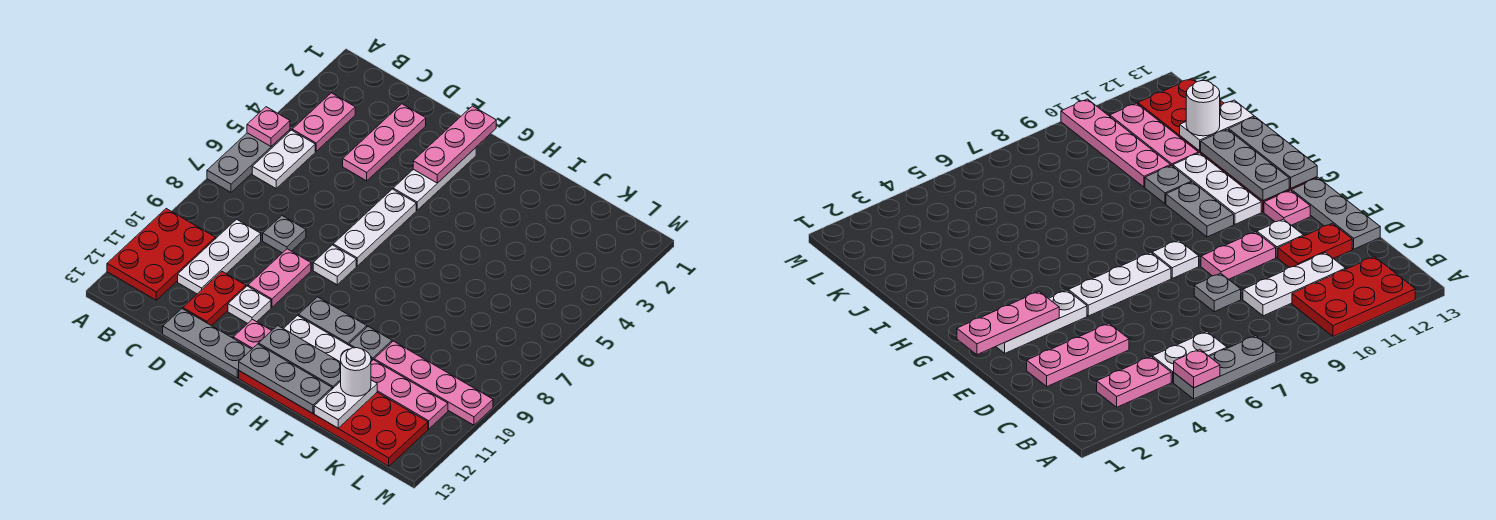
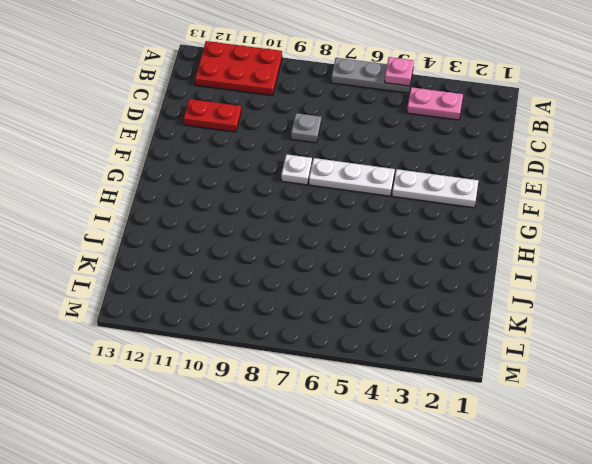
none -> white 1x2 plate [252,130,315,188]
none -> white 1x3 plate [178,219,261,294]
none -> pink 1x3 plate [343,104,426,181]

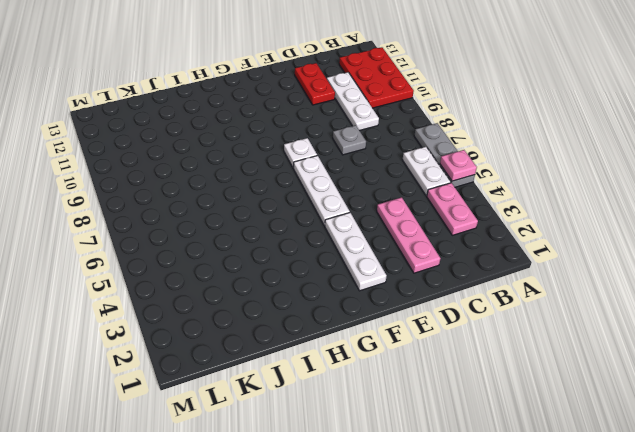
none -> grey 1x3 plate [163,309,252,378]
none -> pink 1x2 plate [248,249,311,307]
none -> white 1x1 plate [228,286,271,323]

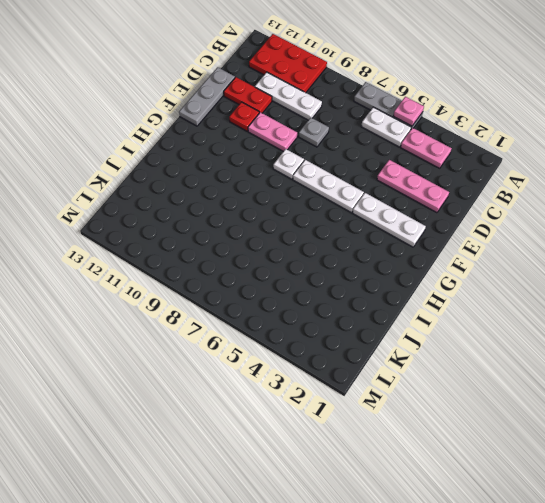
red 1x1 plate [229,102,259,131] -> white 1x1 plate [228,286,271,323]
none -> pink 1x1 plate [233,319,272,349]
none -> grey 1x2 plate [299,297,367,345]
none -> white 1x3 plate [284,316,372,362]

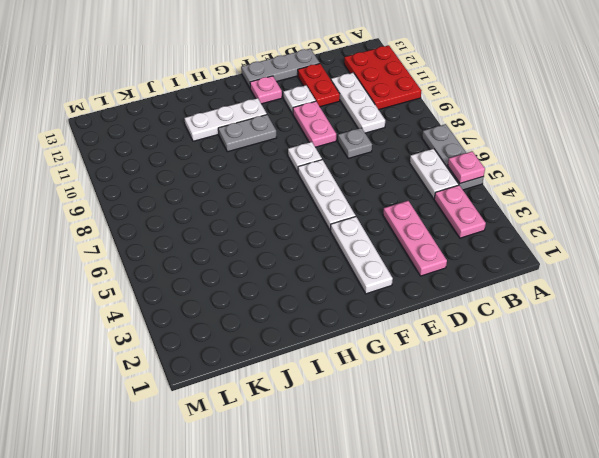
none -> red 2x6 plate [239,371,428,466]
none -> grey 1x1 plate [349,327,392,360]
none -> pink 1x4 plate [374,341,493,425]

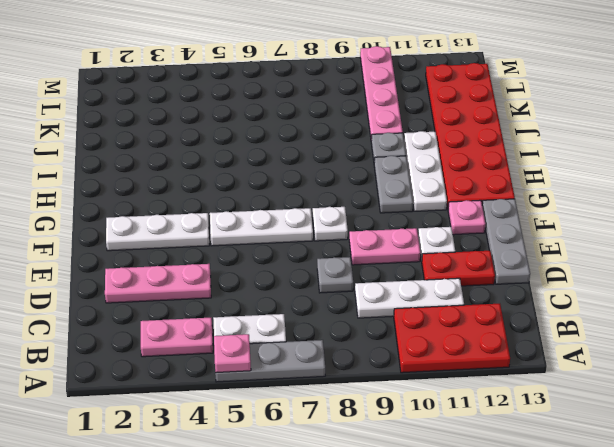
none -> pink 1x3 plate [371,360,448,429]
none -> pink 1x3 plate [413,106,496,183]
none -> grey 1x3 plate [259,325,341,389]

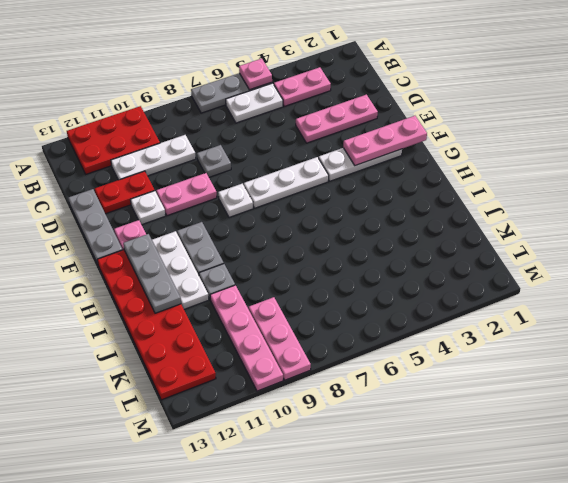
pink 1x3 plate [249,297,311,380] -> pink 1x3 plate moved to [371,360,448,429]
none -> grey 1x3 plate [239,344,332,413]
none -> white 1x2 plate [314,380,377,428]
none -> white 1x1 round brick [341,348,371,396]

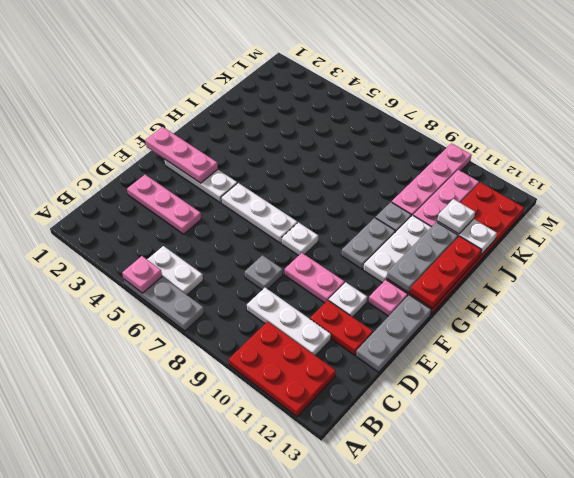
red 1x3 plate [410,236,482,308] -> grey 1x3 plate [239,344,332,413]
white 1x1 plate [437,199,475,234] -> white 1x1 round brick [341,348,371,396]
none -> pink 1x2 plate [292,93,355,151]

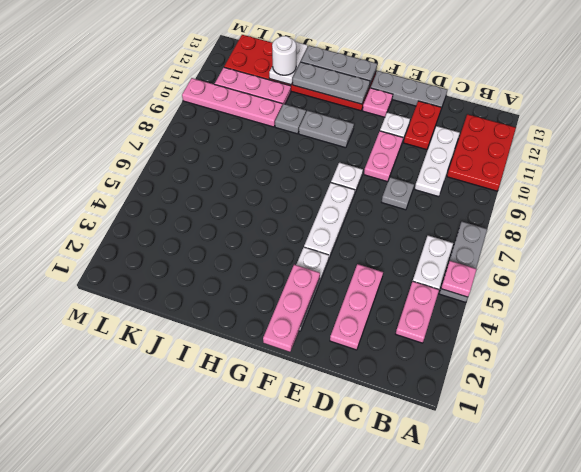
none -> white 1x3 plate [284,316,372,362]

